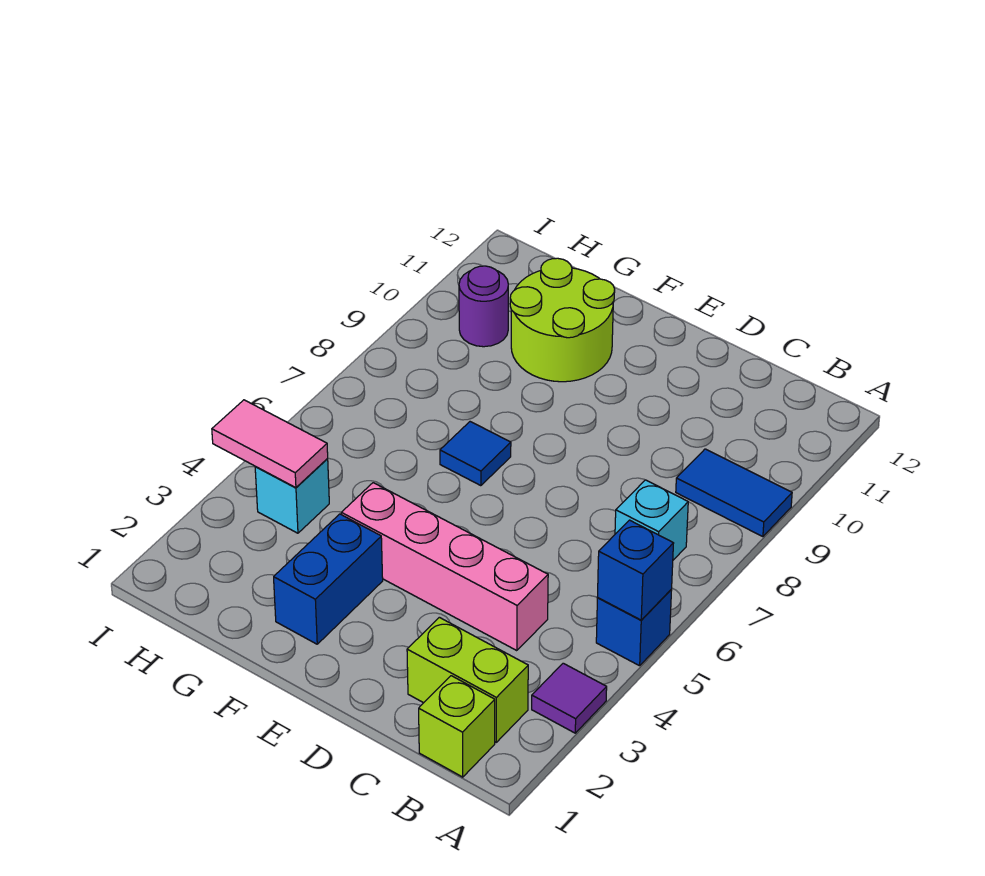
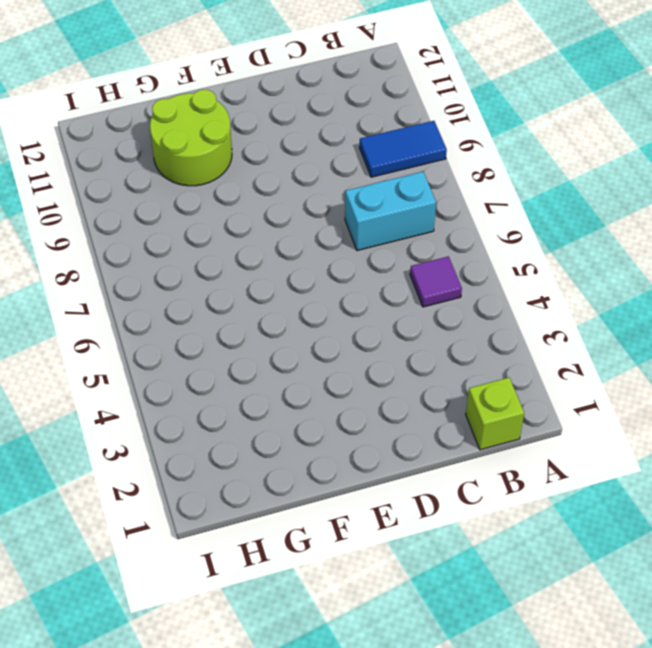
purple 1x1 tile [410,256,462,307] -> purple 1x1 tile moved to [532,663,607,733]
cyan 1x2 brick [345,172,436,251] -> cyan 1x1 brick [615,480,688,560]
none -> blue 1x1 brick [596,590,672,666]
none -> lime 1x2 brick [407,617,528,742]
none -> pink 1x4 brick [341,483,548,651]

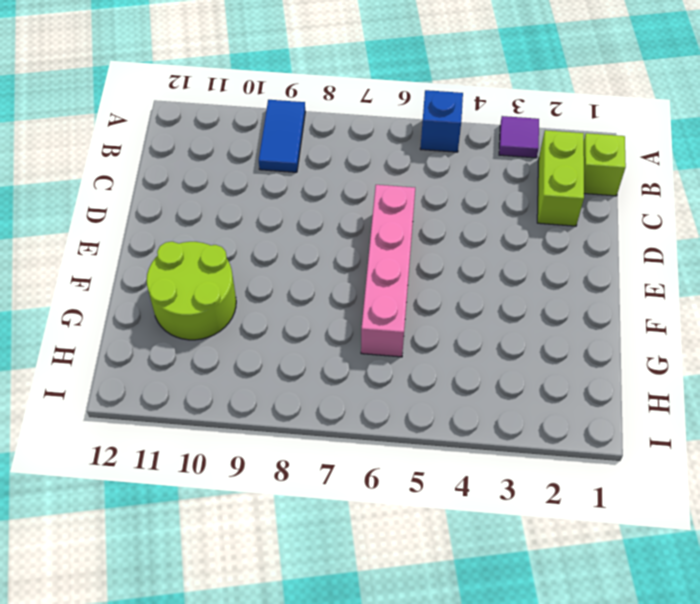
pink 1x4 brick [361,185,415,357] -> pink 1x4 brick moved to [341,483,548,651]
none -> cyan 1x1 brick [615,480,688,560]
none -> blue 1x2 brick [274,514,383,644]
none -> blue 1x1 tile [440,422,511,486]

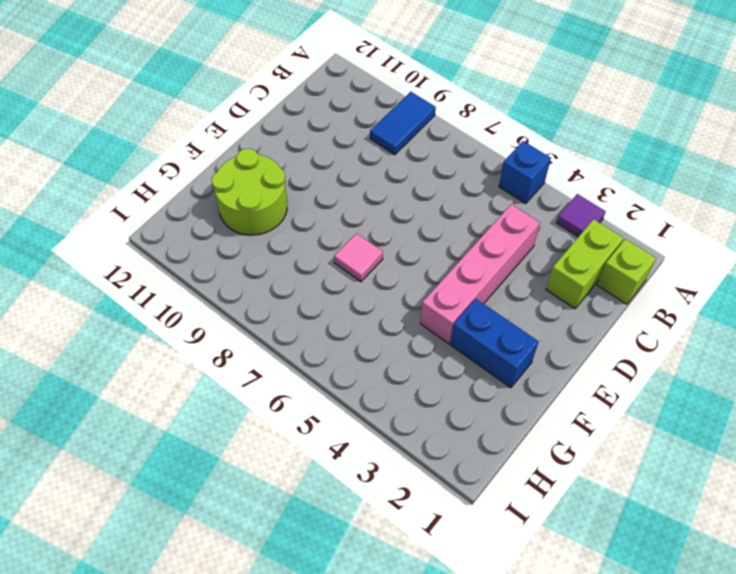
pink 1x1 tile [334,233,383,282] -> blue 1x1 tile [440,422,511,486]
none -> cyan 1x1 brick [615,480,688,560]
none -> cyan 1x1 brick [255,459,329,533]
none -> purple 1x1 round brick [459,266,508,347]

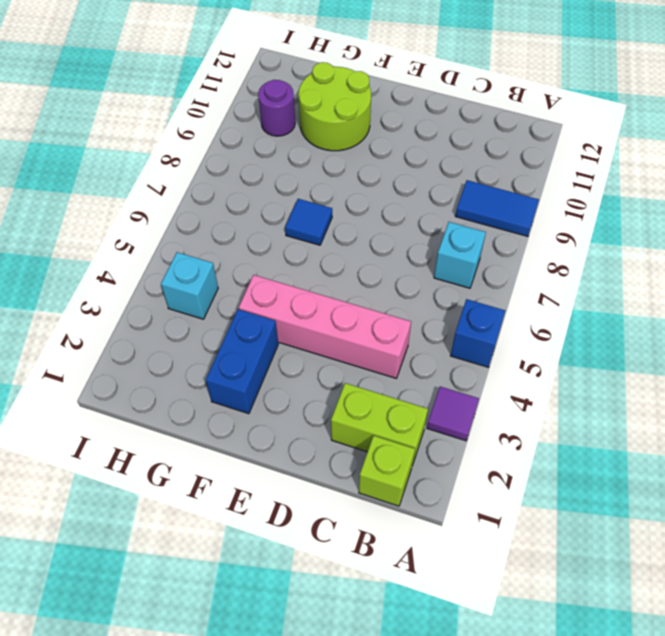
none -> blue 1x1 brick [598,520,674,620]
none -> pink 1x2 tile [212,400,328,488]

